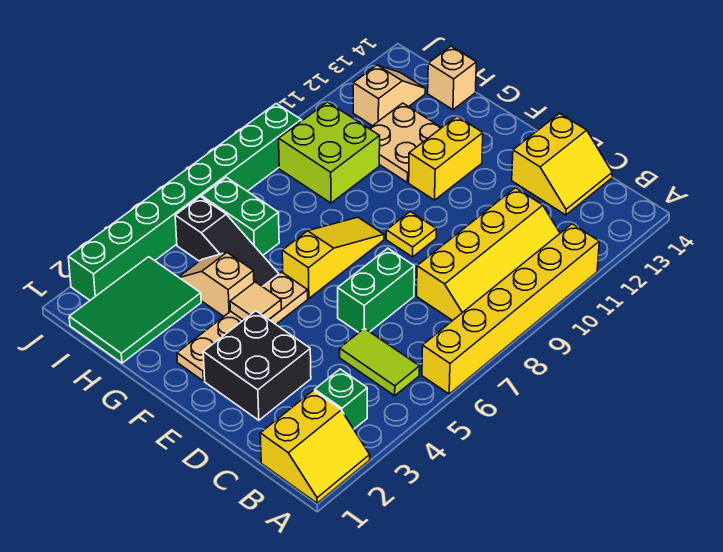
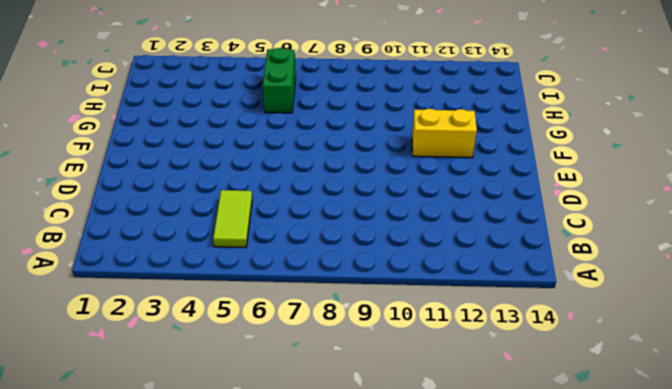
none -> yellow 2x2 slope [260,391,370,503]
none -> yellow 1x6 brick [422,224,599,394]
none -> green 1x1 brick [315,369,367,429]

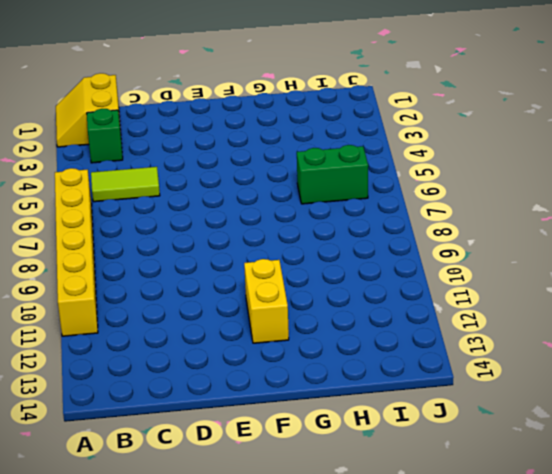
none -> yellow 2x4 slope [417,188,560,321]
none -> yellow 2x2 slope [512,113,612,215]
none -> black 2x2 brick [203,311,311,420]

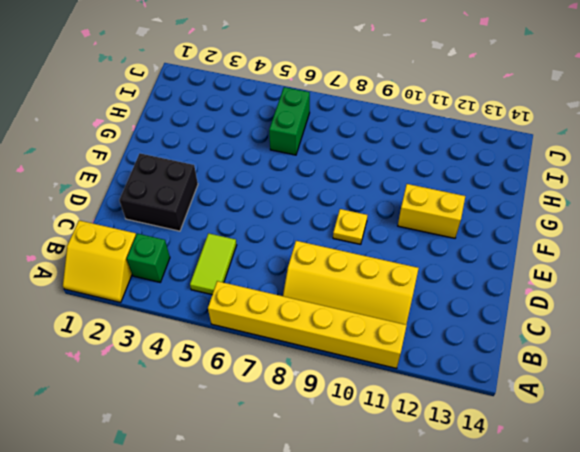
none -> yellow 2x2 slope [512,113,612,215]
none -> green 1x2 brick [338,248,414,332]
none -> tan 1x4 plate [177,272,308,381]

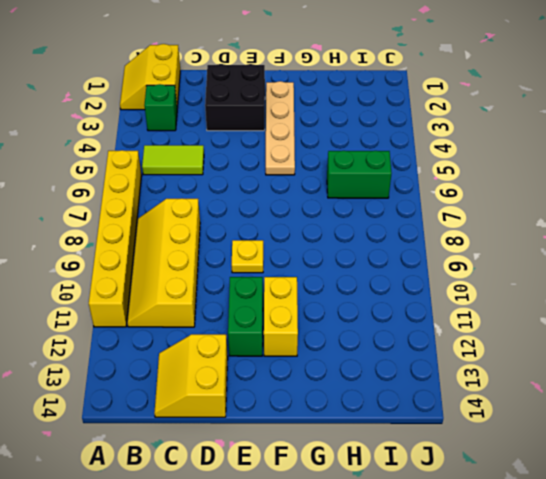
green 1x2 brick [228,277,263,356] -> green 1x2 brick moved to [338,248,414,332]
none -> yellow 1x3 slope [282,217,384,298]
none -> tan 1x2 slope [179,252,254,316]
none -> black 1x3 slope [175,197,279,287]

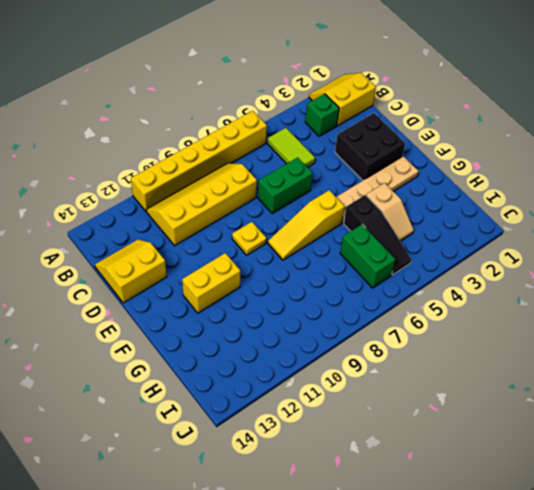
black 1x3 slope [344,195,412,275] -> black 1x3 slope turned to [175,197,279,287]
none -> tan 2x2 plate [369,103,441,183]
none -> green 2x3 tile [69,257,201,363]
none -> lime 2x2 brick [279,102,380,203]

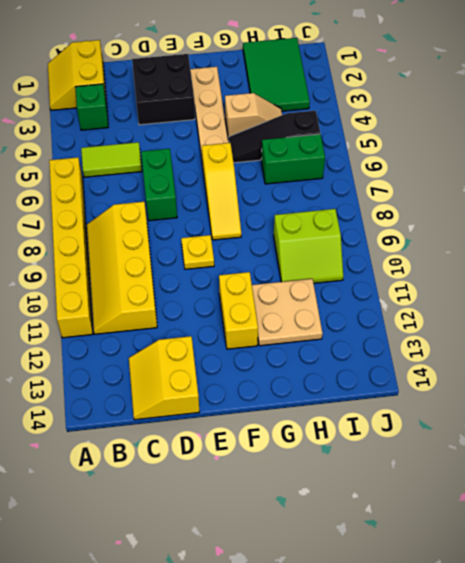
lime 2x2 slope [274,209,343,283] -> lime 2x2 brick [279,102,380,203]
none -> tan 1x1 brick [428,46,476,110]
none -> tan 1x2 slope [353,65,425,126]
none -> green 1x8 brick [68,103,301,300]

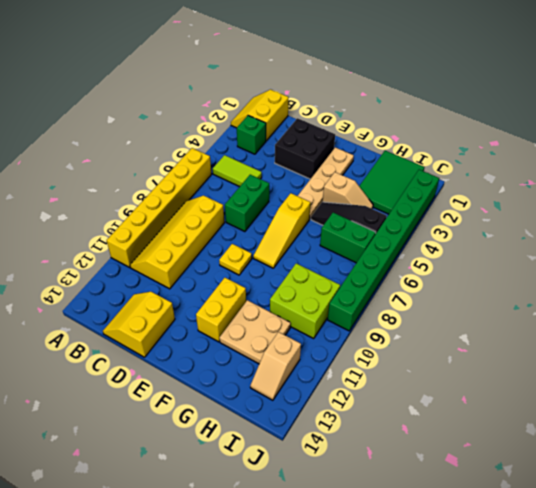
none -> tan 1x1 brick [428,46,476,110]
none -> tan 1x1 tile [230,282,282,320]

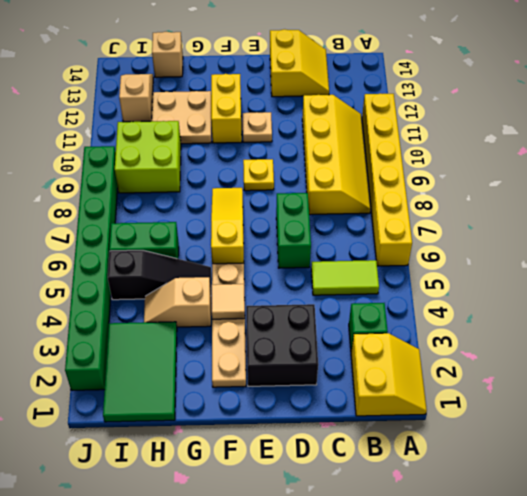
tan 1x1 plate [243,112,272,142] -> none

